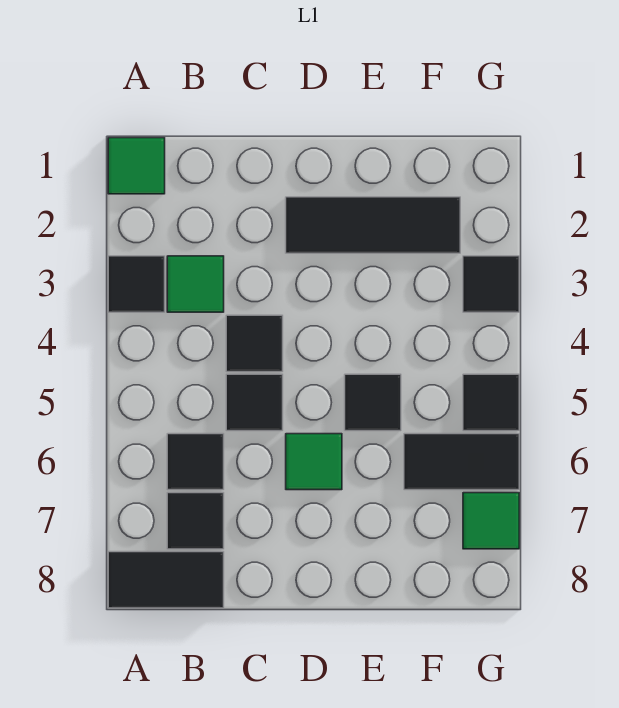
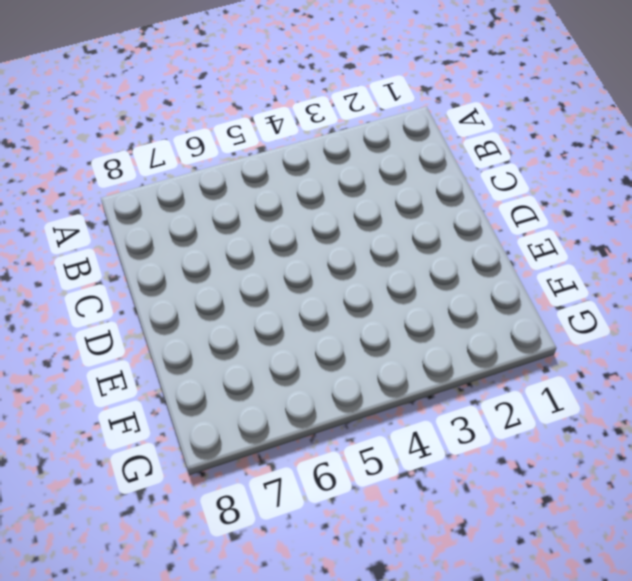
none -> green 1x1 tile [108,138,165,194]
none -> black 1x1 tile [108,256,165,312]
none -> black 1x2 tile [108,552,224,608]

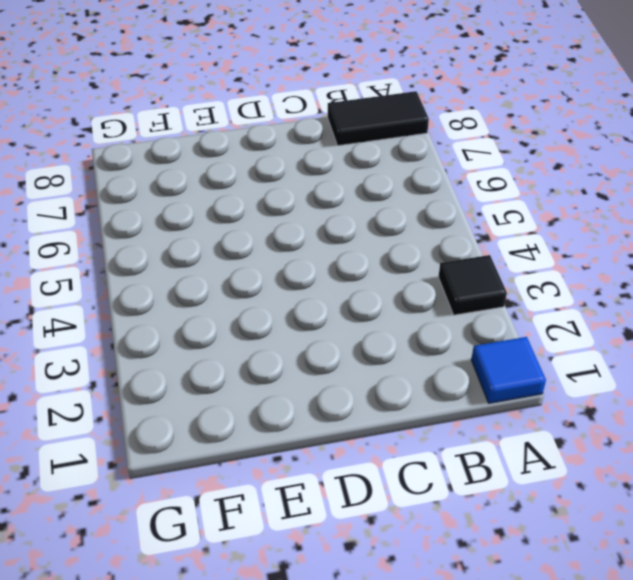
blue 1x1 tile [471,337,546,403] -> green 1x1 tile [108,138,165,194]
none -> green 1x1 tile [167,256,224,312]
none -> black 1x1 tile [167,434,224,490]
none -> black 1x1 tile [167,493,224,549]

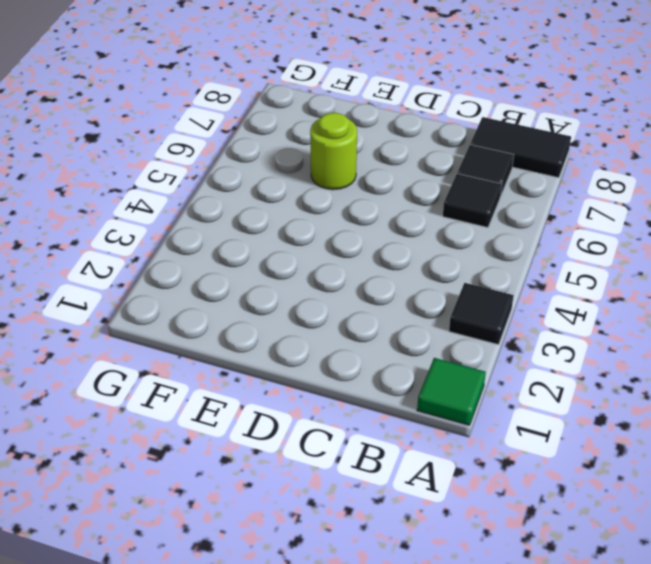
lime 1x1 round brick [310,113,357,190] -> none
none -> green 1x1 tile [167,256,224,312]
none -> black 1x1 tile [226,315,283,372]
none -> black 1x1 tile [226,374,283,431]

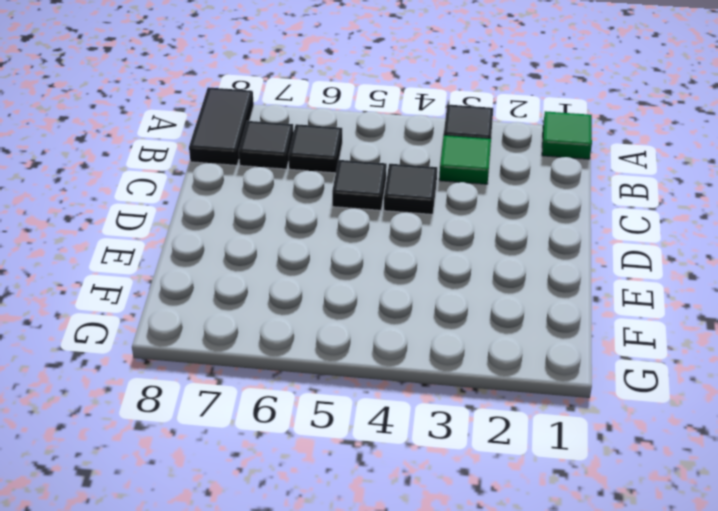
none -> black 1x3 tile [286,197,460,253]
none -> green 1x1 tile [286,434,342,490]
none -> black 1x1 tile [345,374,401,431]

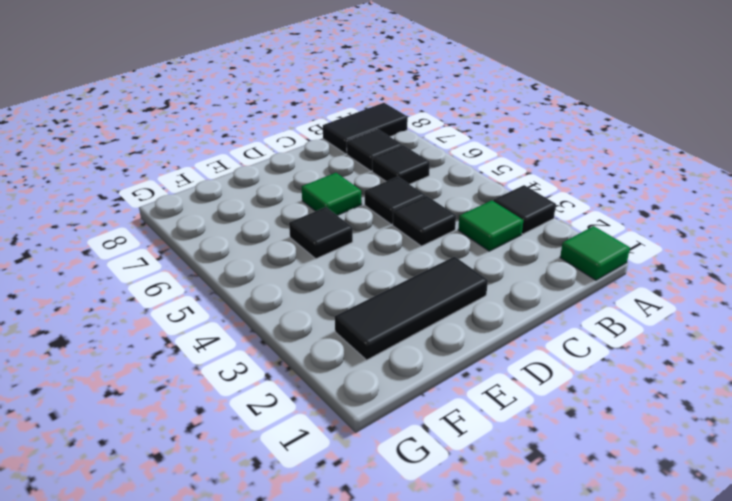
none -> black 1x2 tile [404,434,519,490]
none -> black 1x1 tile [463,256,519,312]
none -> black 1x1 tile [463,374,519,431]

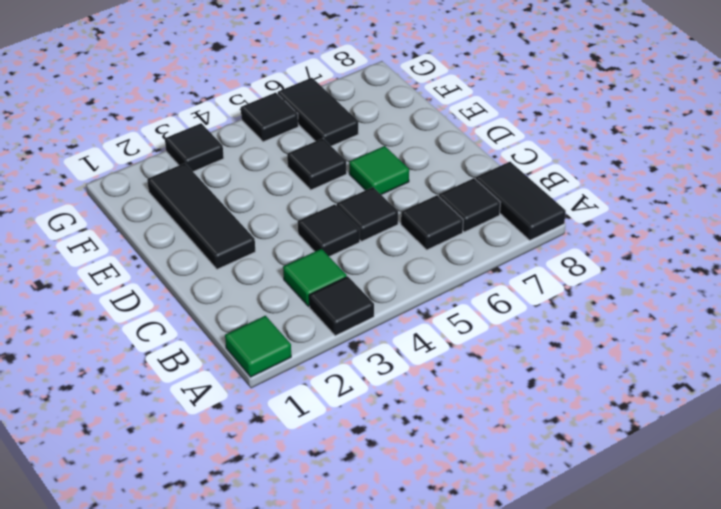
none -> green 1x1 tile [463,493,519,549]

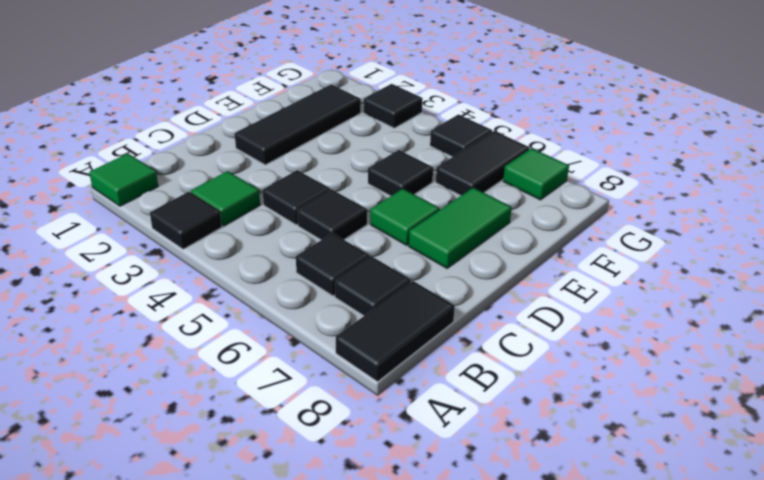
green 1x2 tile [409,188,512,268] -> none

